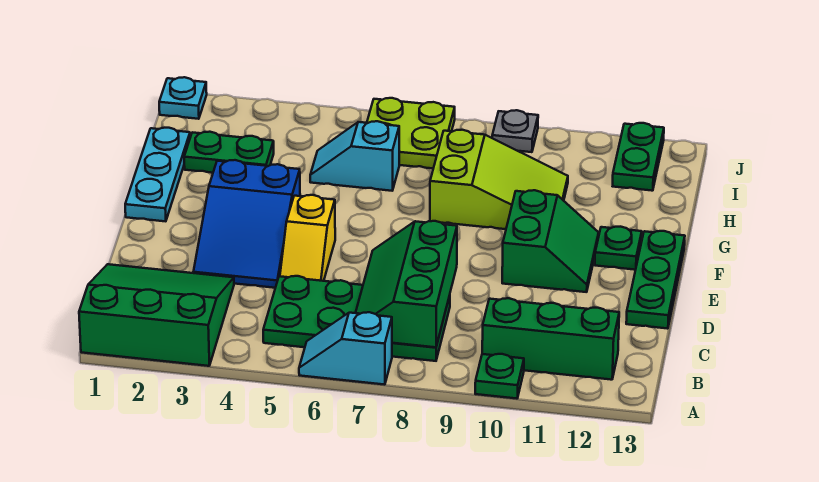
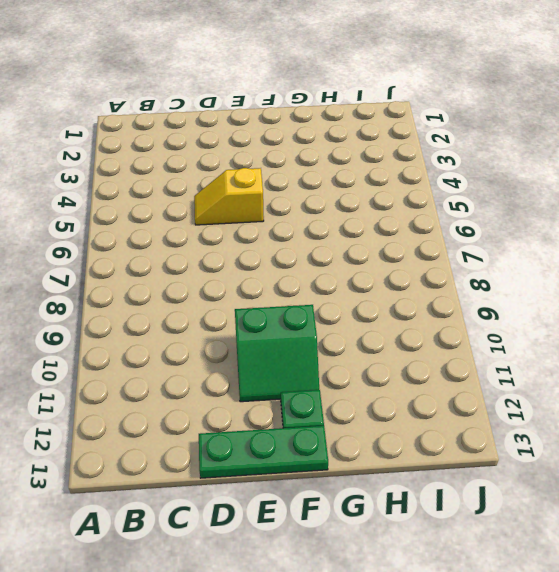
none -> green 3x3 slope [79,264,234,366]
none -> cyan 1x2 slope [299,312,392,385]
none -> green 1x1 plate [475,354,524,399]

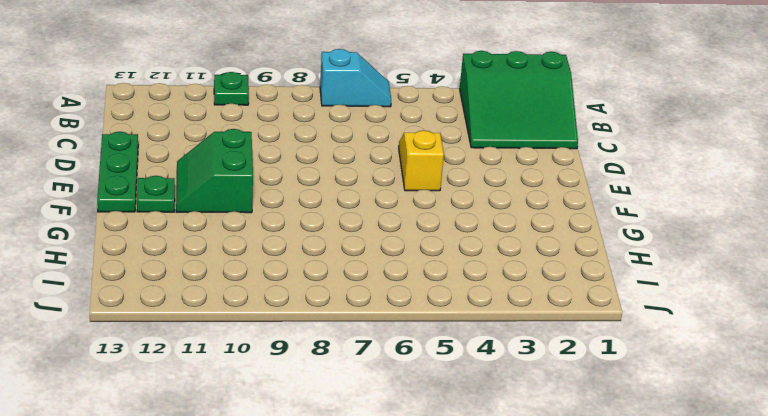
none -> green 2x4 plate [263,276,450,361]
none -> green 1x3 brick [482,298,619,380]
none -> blue 2x3 slope [193,160,300,288]

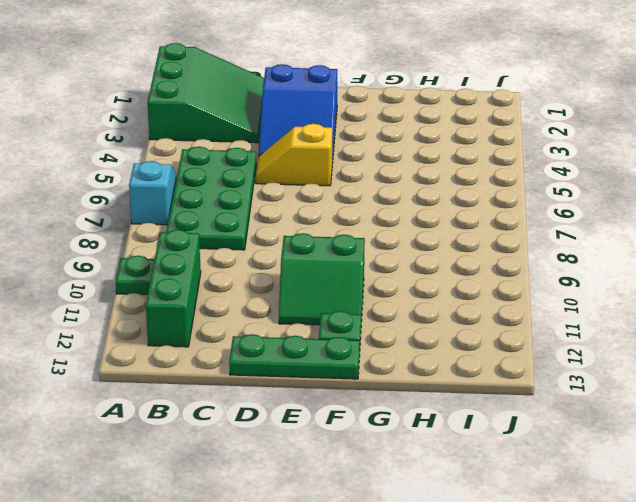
blue 2x3 slope [258,64,337,163] -> blue 2x3 slope turned to [193,160,300,288]
none -> cyan 1x3 plate [125,128,190,221]
none -> lime 2x3 slope [430,130,568,229]
none -> green 1x2 plate [184,132,274,173]

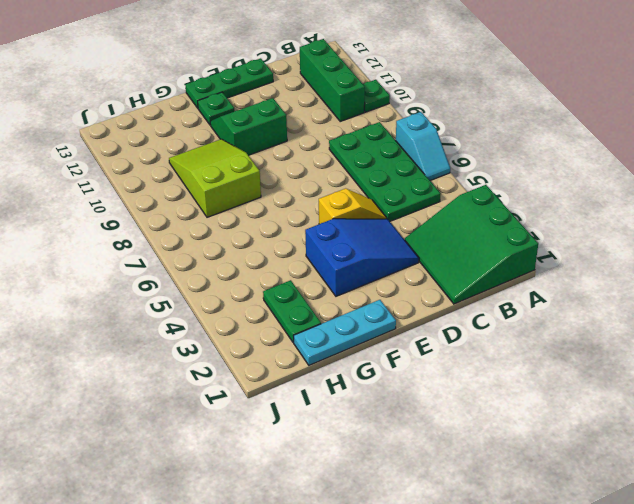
none -> cyan 1x2 slope [310,121,399,191]
none -> lime 2x2 plate [367,98,455,168]
none -> green 1x2 plate [613,123,664,191]

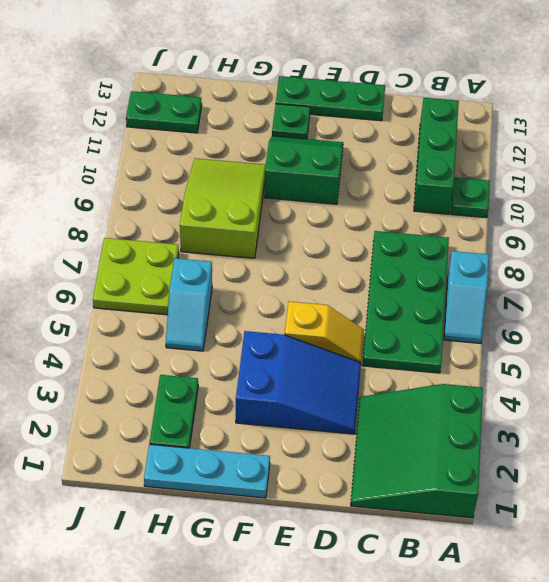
none -> cyan 1x1 plate [159,77,207,119]
none -> grey 1x1 plate [492,110,538,152]
none -> green 2x3 slope [356,221,457,347]

